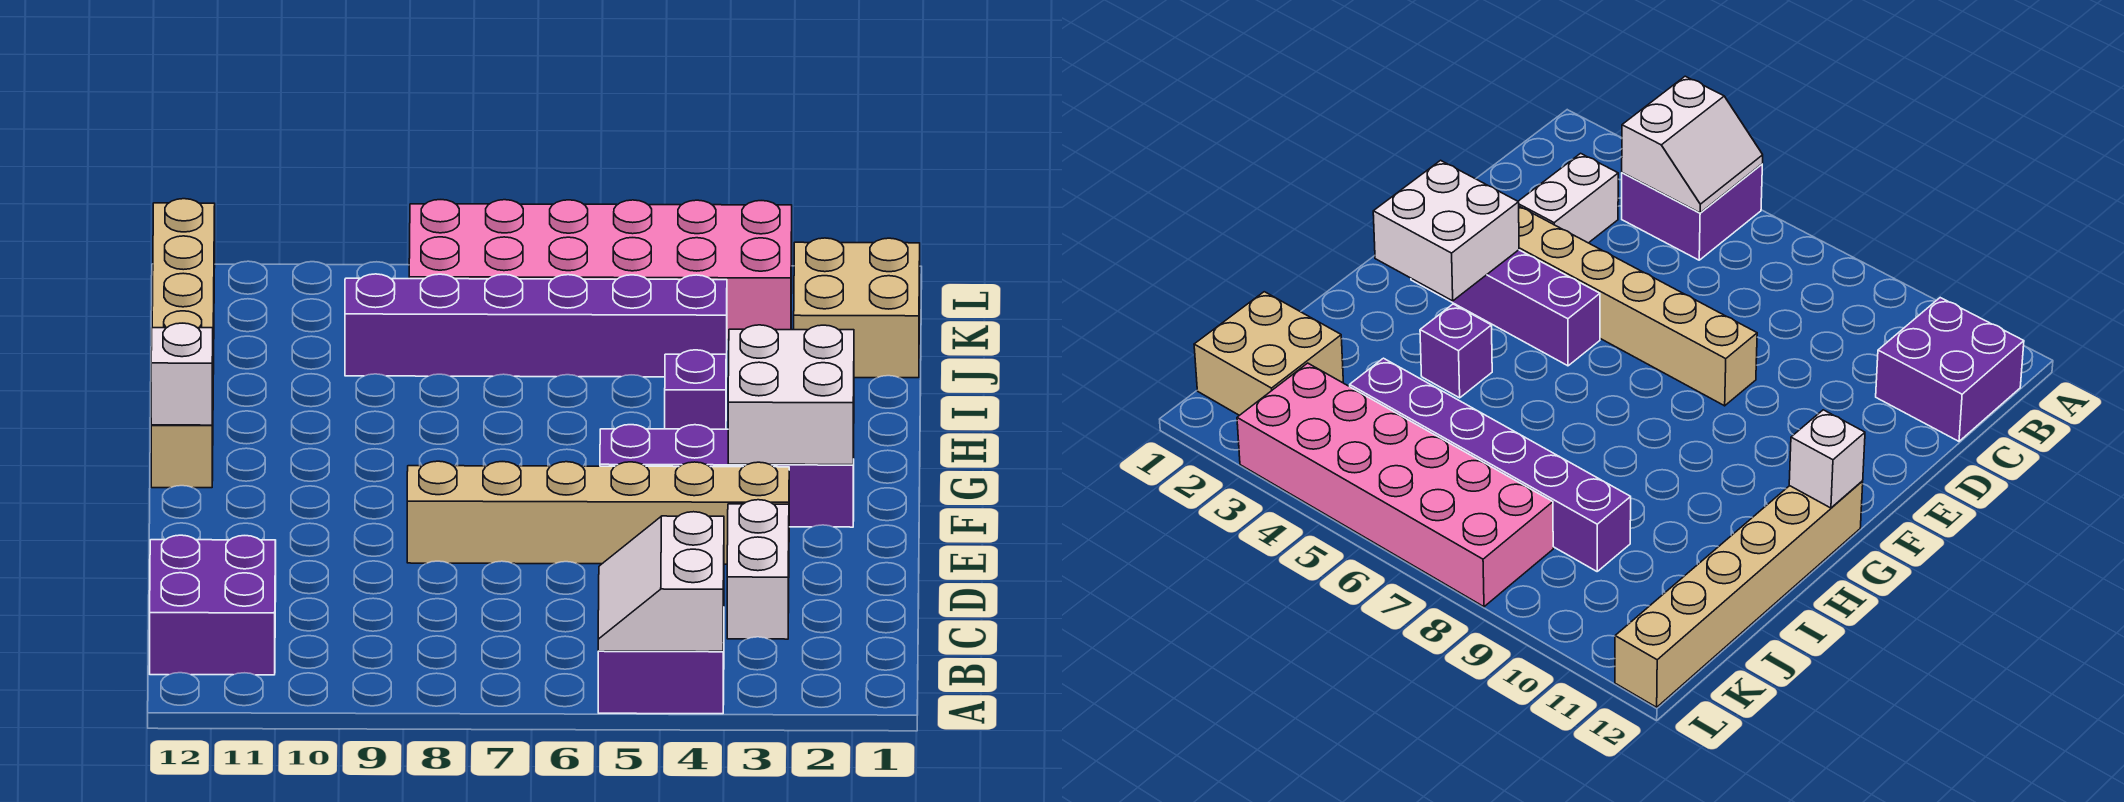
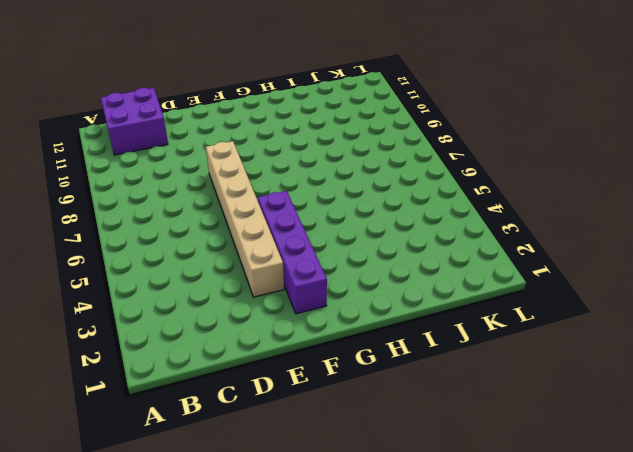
none -> purple 2x2 brick [598,642,724,714]
none -> white 1x2 brick [727,500,789,639]
none -> tan 1x6 brick [151,199,215,488]

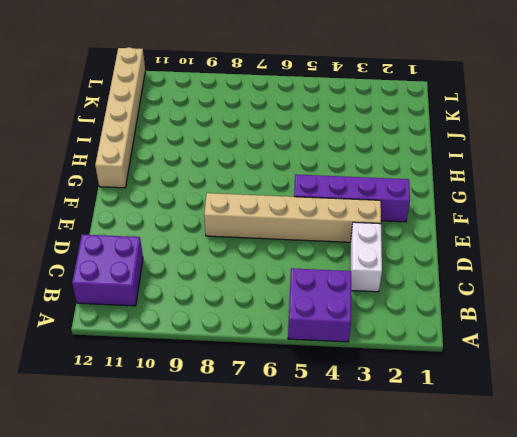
none -> purple 1x1 brick [665,350,726,429]
none -> tan 2x2 brick [794,238,920,378]
none -> purple 1x6 brick [345,274,727,377]

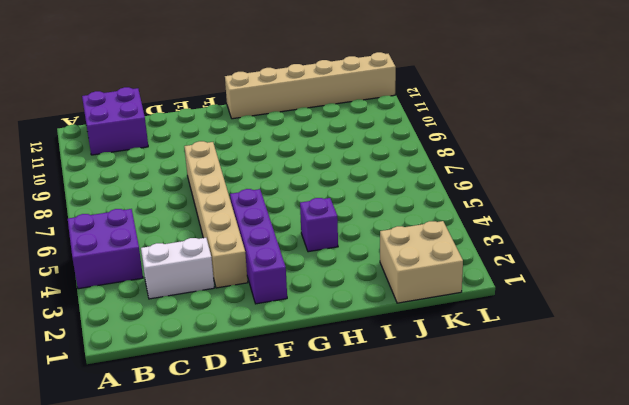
none -> purple 1x6 brick [345,274,727,377]
none -> pink 2x6 brick [409,200,792,340]
none -> white 2x2 slope [598,512,724,651]

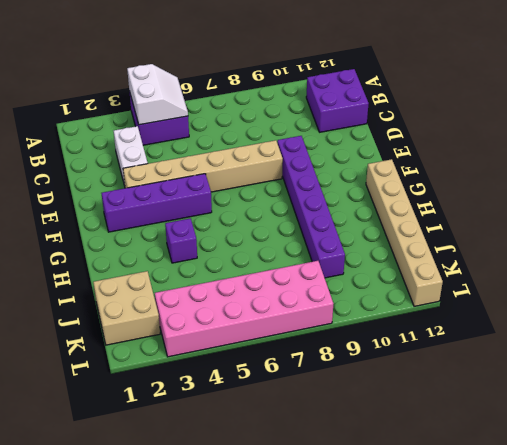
purple 1x6 brick [277,136,345,278] -> purple 1x6 brick turned to [345,274,727,377]
none -> white 2x2 brick [728,325,854,465]
none -> white 1x1 brick [151,323,213,425]

